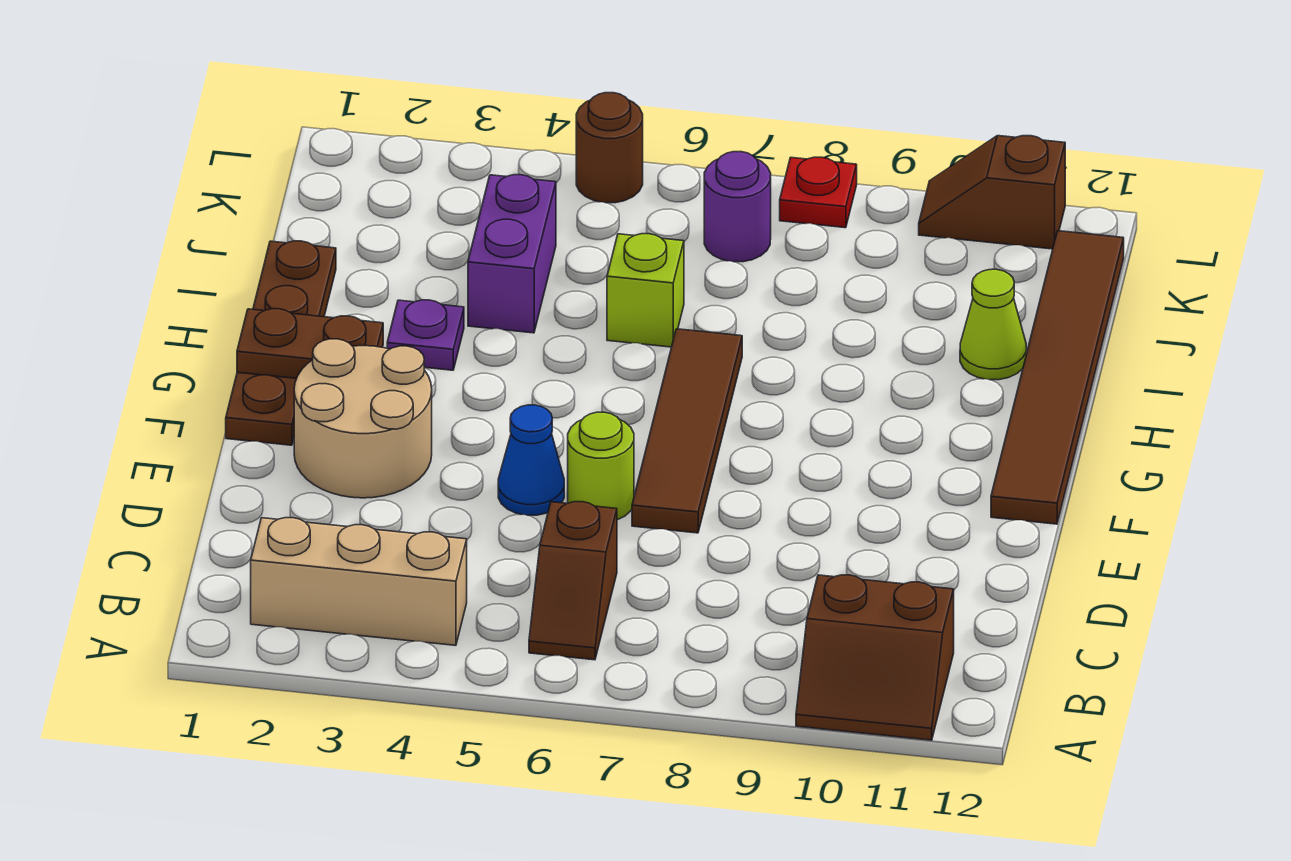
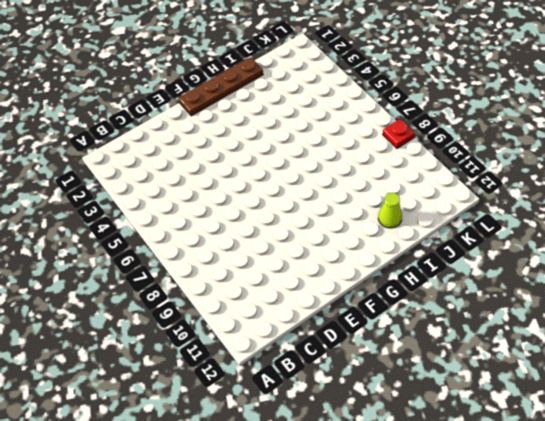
none -> brown 2x2 slope [796,575,954,740]
none -> tan 1x3 brick [251,518,467,645]
none -> brown 1x2 slope [529,502,617,660]

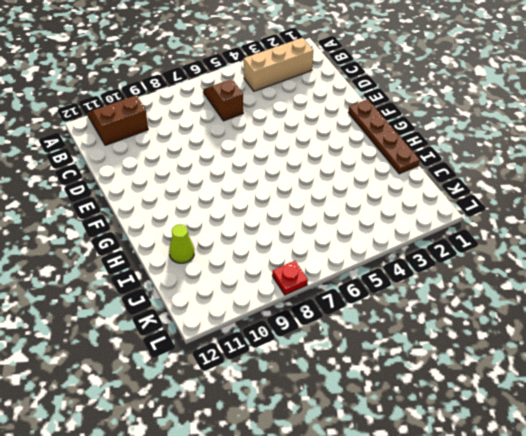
none -> tan 2x2 round brick [294,339,432,498]
none -> blue 1x1 cone [498,405,564,515]
none -> lime 1x1 round brick [568,412,634,520]

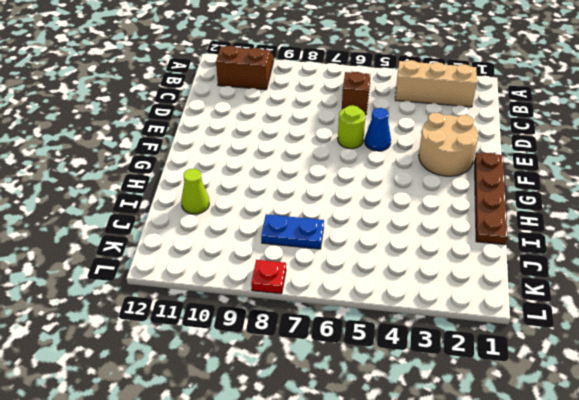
blue 1x2 plate [261,214,324,249] -> none
none -> brown 1x4 tile [632,329,742,533]
none -> brown 1x6 tile [991,231,1124,524]
none -> purple 1x1 plate [387,300,464,370]

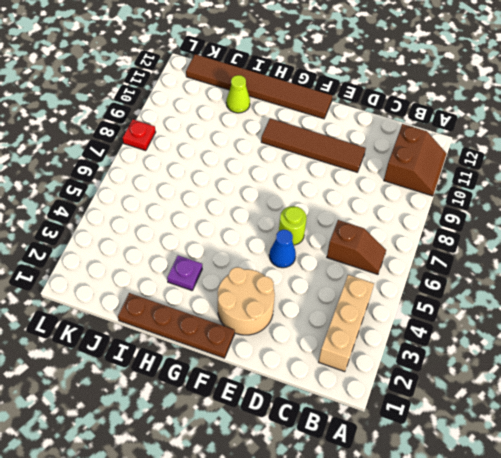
brown 1x4 tile [261,119,366,172] -> brown 1x4 tile moved to [632,329,742,533]
none -> purple 1x2 brick [468,175,556,333]
none -> lime 1x1 brick [607,234,684,347]
none -> purple 1x1 round brick [704,152,771,262]

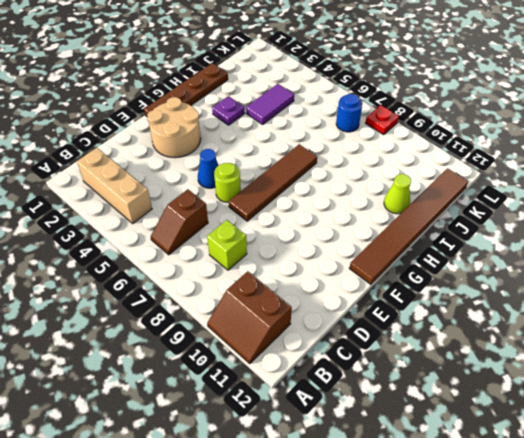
lime 1x1 brick [207,220,247,270] -> lime 1x1 brick moved to [607,234,684,347]
purple 1x2 tile [246,84,294,124] -> purple 1x2 brick [468,175,556,333]
blue 1x1 round brick [336,94,363,132] -> purple 1x1 round brick [704,152,771,262]
none -> brown 1x1 round brick [576,93,643,203]
none -> brown 1x2 slope [919,136,1065,249]
none -> brown 1x2 plate [237,309,383,379]

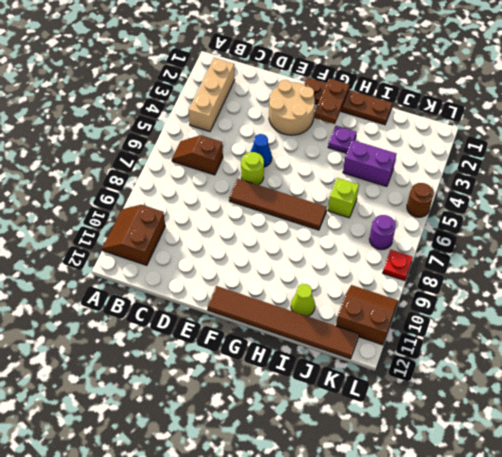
brown 2x2 slope [336,285,398,345] -> brown 1x2 slope [919,136,1065,249]

